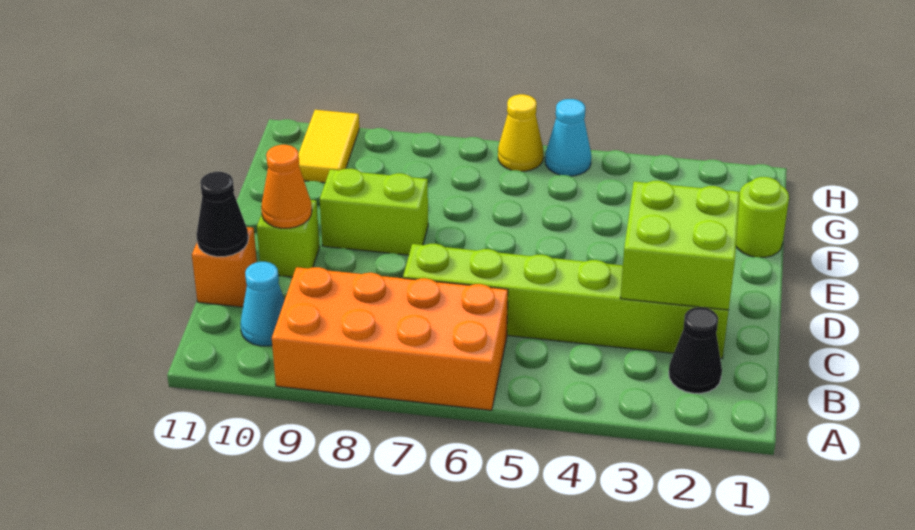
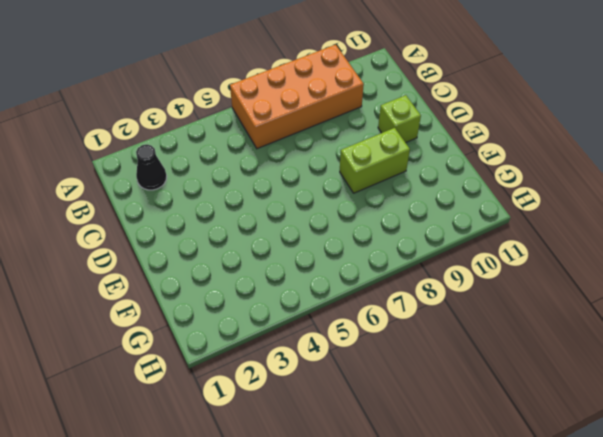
none -> cyan 1x1 cone [240,262,285,346]
none -> lime 1x6 brick [403,244,729,358]
none -> orange 1x1 brick [192,227,257,307]

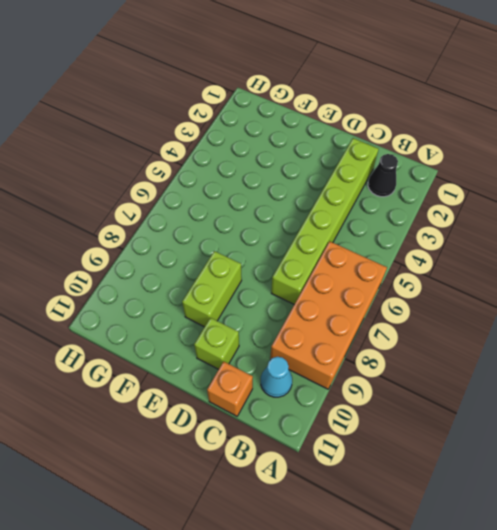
none -> lime 1x1 round brick [736,177,789,257]
none -> yellow 1x2 tile [299,110,359,183]
none -> cyan 1x1 cone [545,99,591,176]

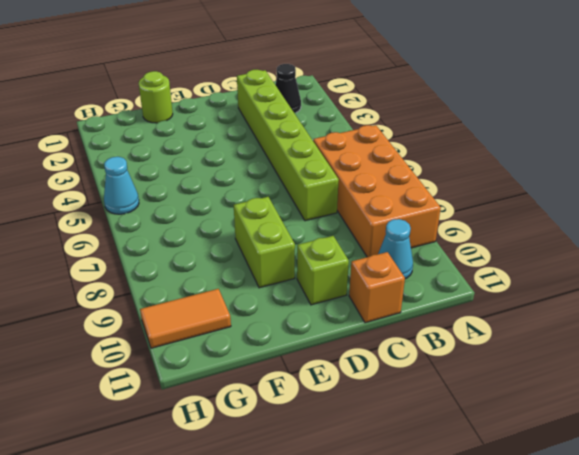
orange 1x2 tile [140,289,231,348] -> yellow 1x2 tile [299,110,359,183]
none -> yellow 1x1 cone [498,94,543,171]
none -> lime 2x2 brick [620,181,740,310]
none -> black 1x1 cone [197,172,248,257]

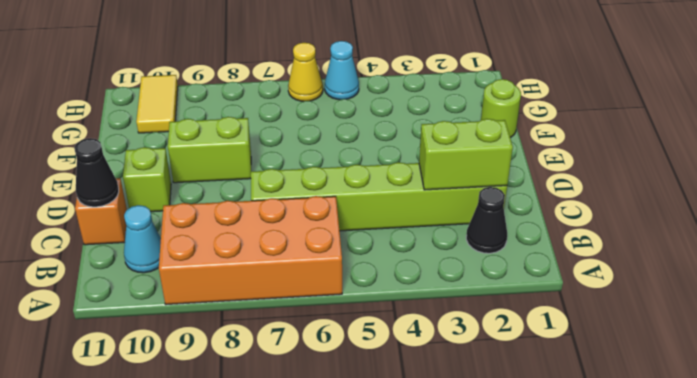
lime 1x2 brick [419,119,513,190] -> lime 2x2 brick [620,181,740,310]
none -> orange 1x1 cone [261,145,312,228]

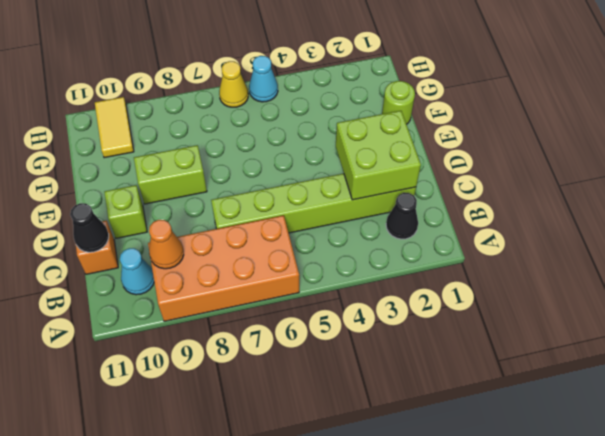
orange 1x1 cone [149,220,184,269] -> orange 1x1 cone moved to [261,145,312,228]

